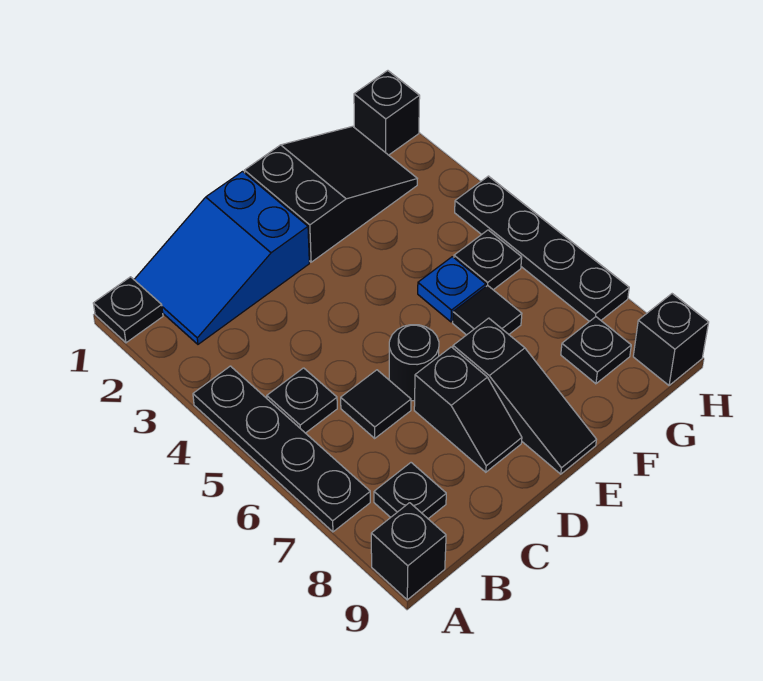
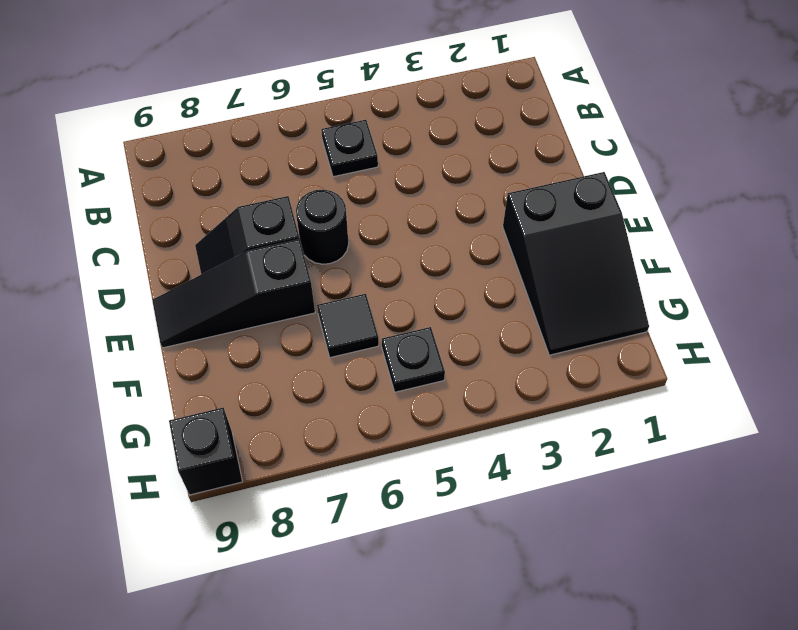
none -> black 1x1 plate [93,277,163,343]
none -> black 1x4 plate [193,366,370,532]
none -> black 1x1 brick [371,503,446,600]

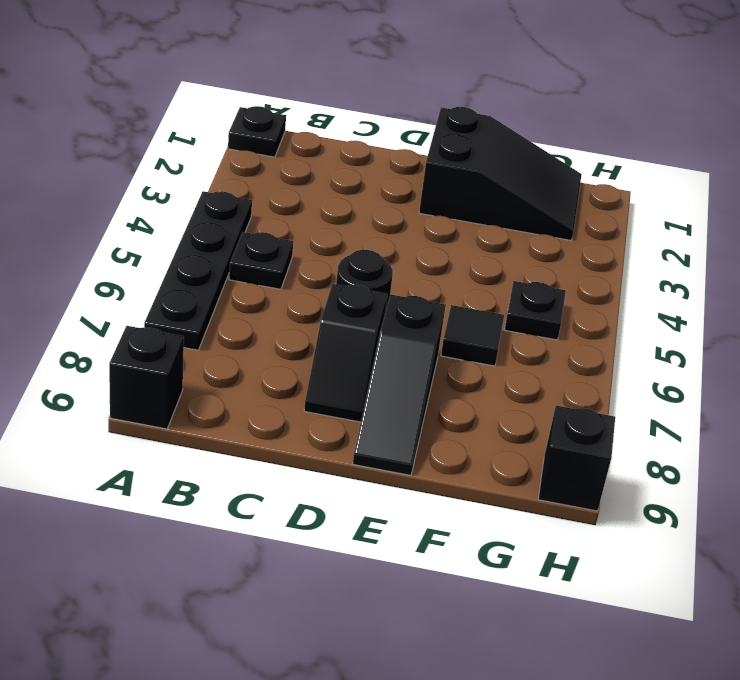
none -> blue 2x3 slope [134,172,309,344]
none -> black 1x1 plate [374,463,446,519]
none -> black 1x1 tile [341,370,411,438]

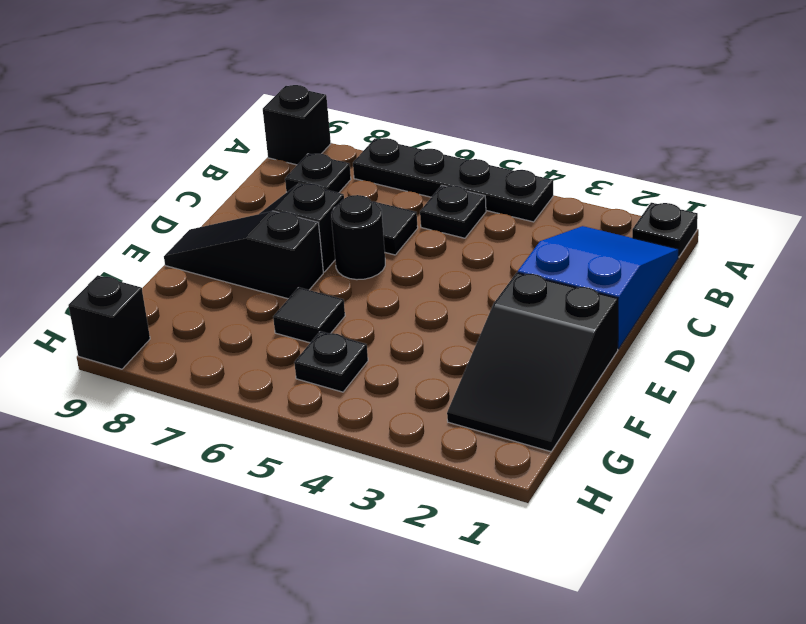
none -> blue 1x1 plate [418,257,486,322]
none -> black 1x1 plate [561,317,631,384]
none -> black 1x1 brick [354,71,420,155]

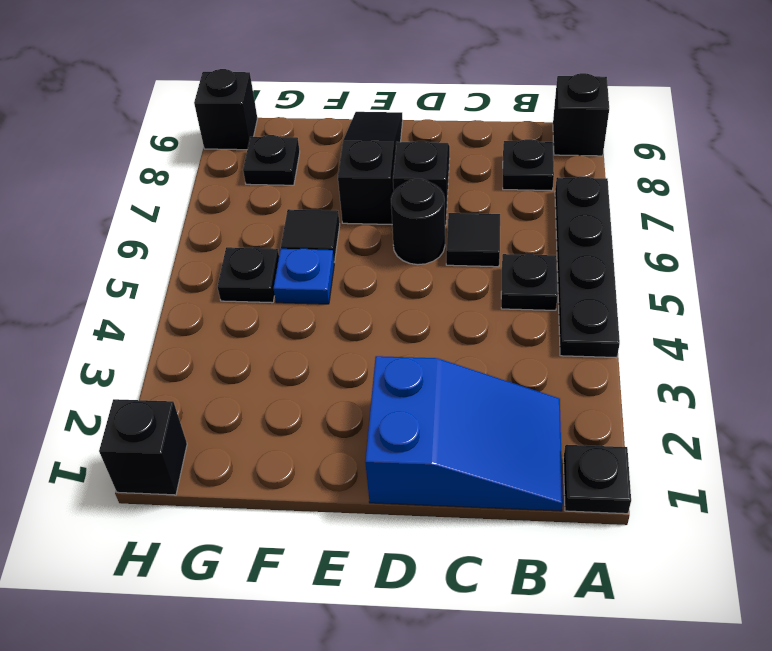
none -> black 2x3 slope [244,126,417,262]
none -> black 1x4 plate [455,176,629,322]

